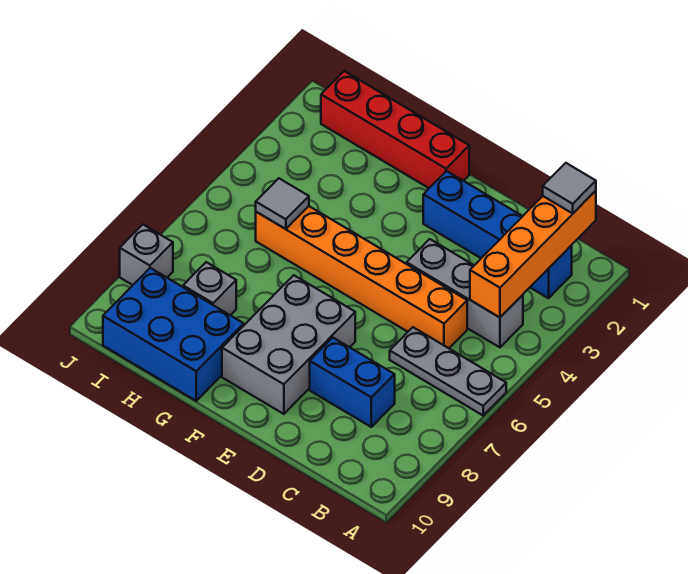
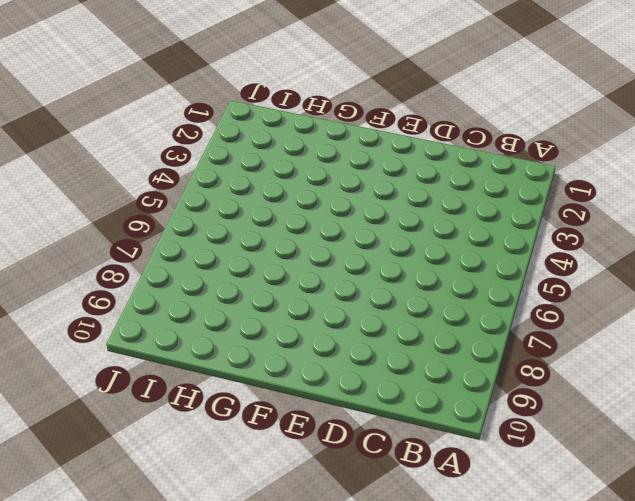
none -> grey 1x3 plate [390,327,506,415]
none -> blue 1x4 brick [423,171,572,298]
none -> grey 1x3 brick [407,239,523,347]

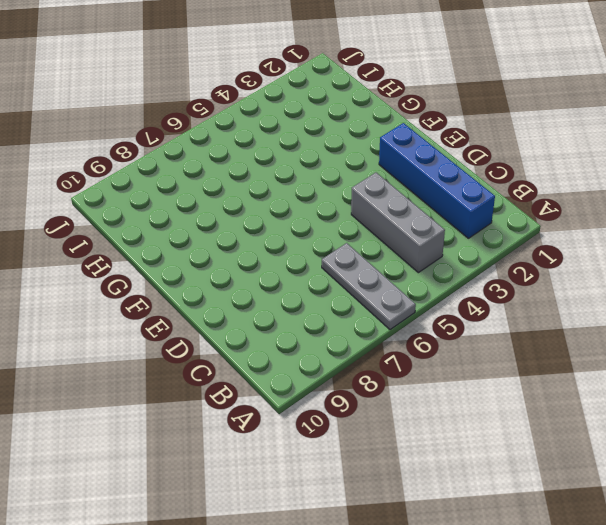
none -> orange 1x6 brick [256,206,467,348]
none -> blue 1x2 brick [310,338,395,427]
none -> grey 2x3 brick [222,275,355,414]

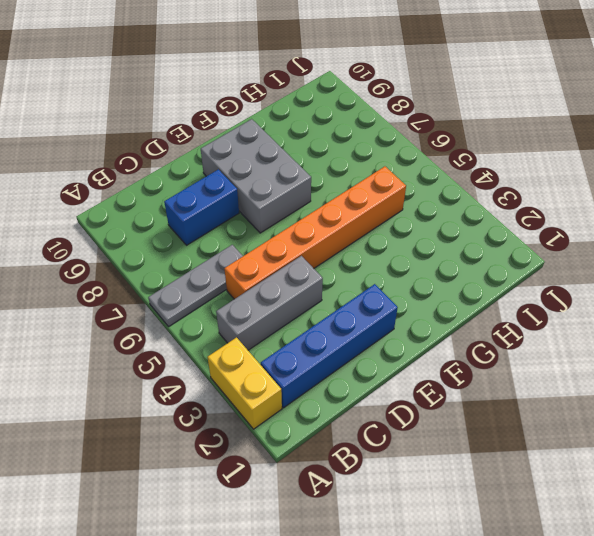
yellow 1x2 brick [207,338,282,429] -> none
none -> red 1x4 brick [321,71,469,188]
none -> blue 2x3 brick [103,268,244,401]
none -> grey 1x1 brick [183,262,236,315]

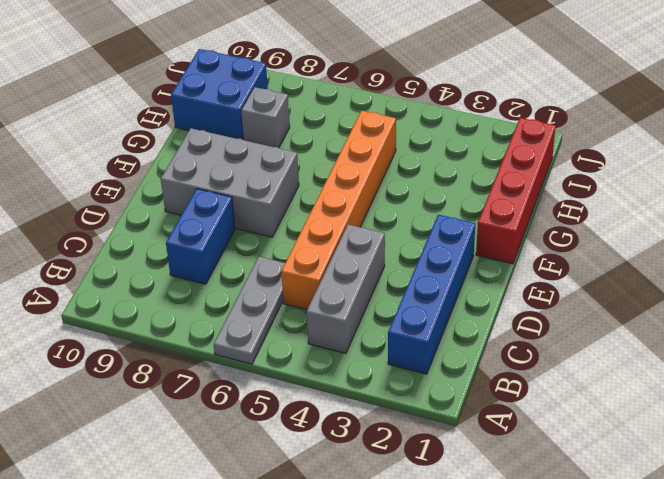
blue 2x2 brick [171,49,268,140] -> blue 2x3 brick [103,268,244,401]
none -> grey 1x1 brick [120,225,173,285]
none -> orange 1x4 brick [470,191,596,317]
none -> grey 1x1 tile [256,178,309,229]

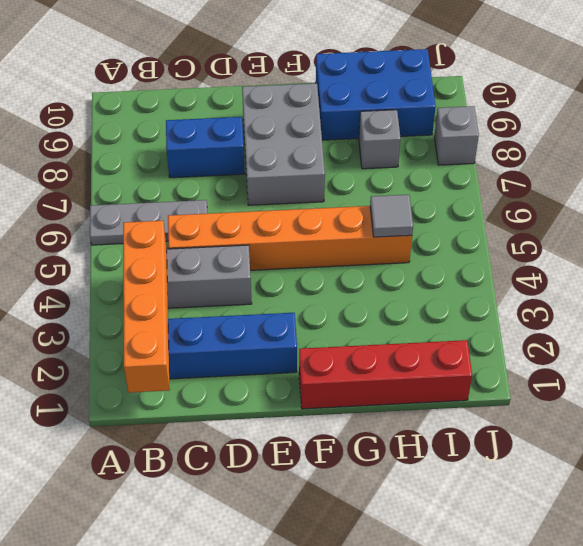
none -> grey 1x1 tile [543,163,596,213]

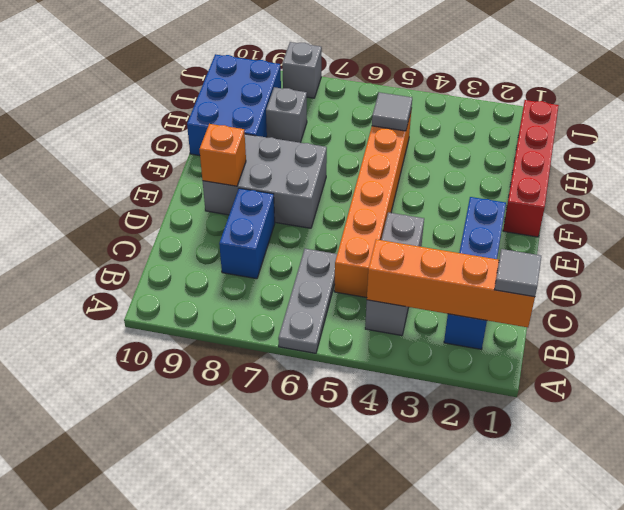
orange 1x1 brick [199,124,246,186] -> none

